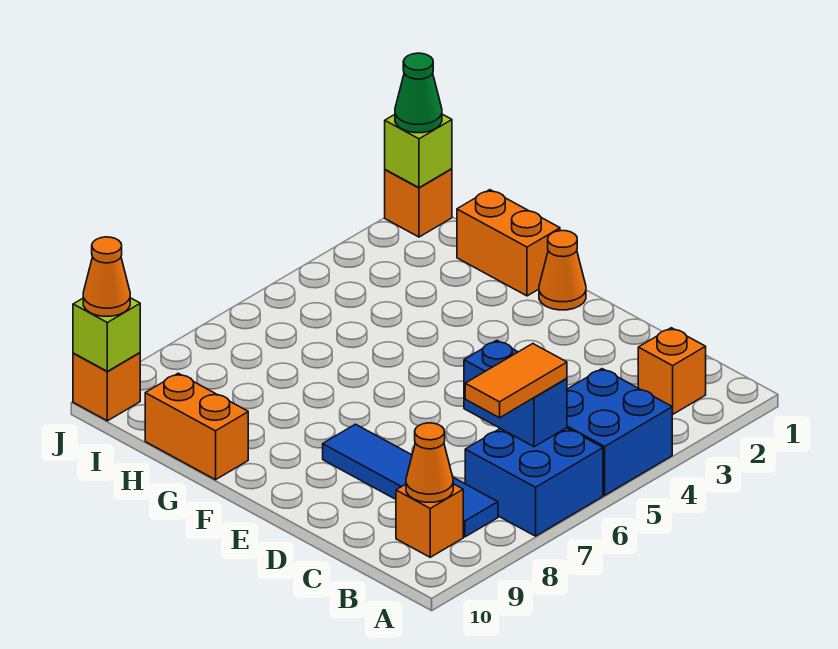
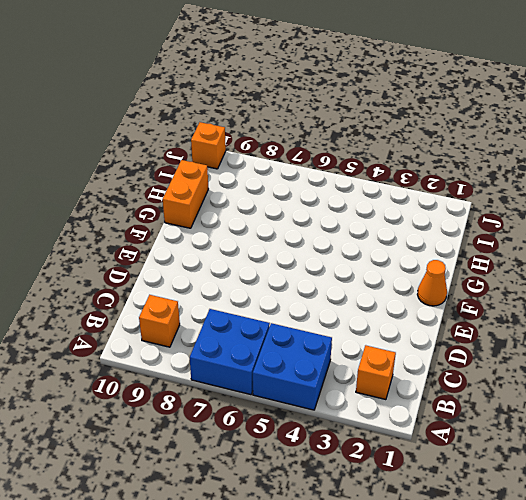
none -> blue 1x4 tile [323,424,498,537]
none -> orange 1x2 brick [457,190,560,296]
none -> orange 1x1 brick [385,169,452,237]

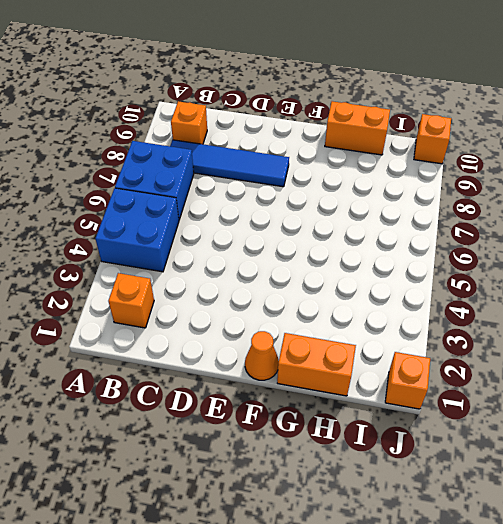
none -> blue 1x2 brick [464,340,567,447]
none -> orange 1x1 cone [406,423,453,502]
none -> lime 1x1 brick [385,114,452,188]

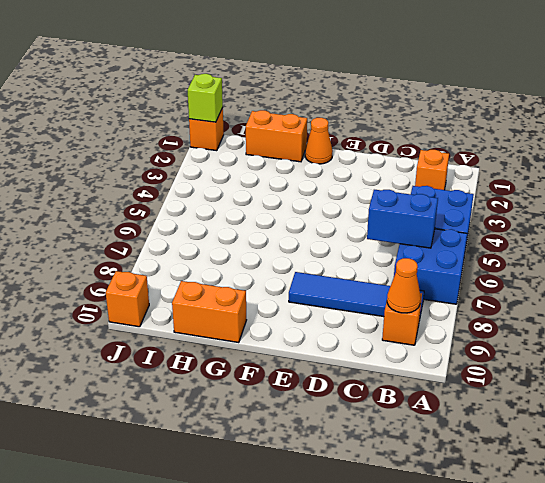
none -> lime 1x1 brick [73,298,140,371]
none -> orange 1x2 tile [465,344,567,418]
none -> green 1x1 cone [395,53,442,133]

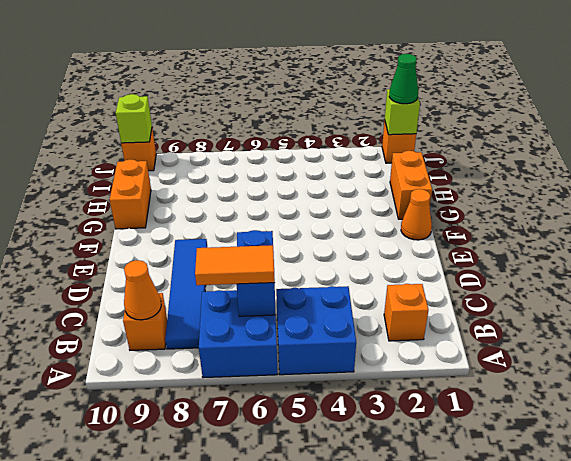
none -> orange 1x1 cone [83,237,130,316]

